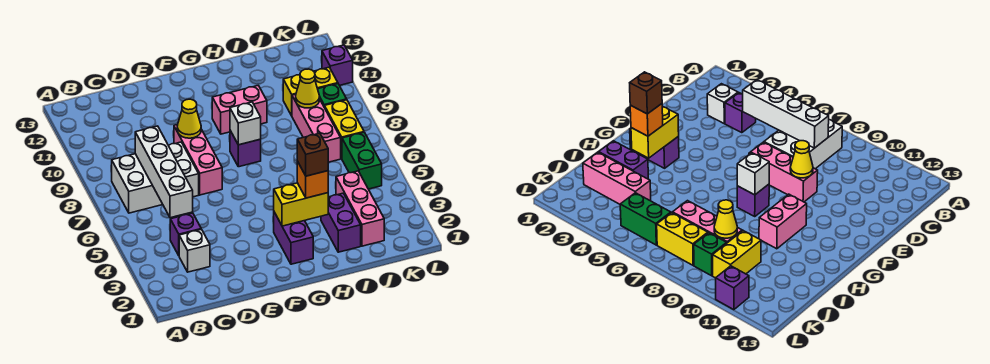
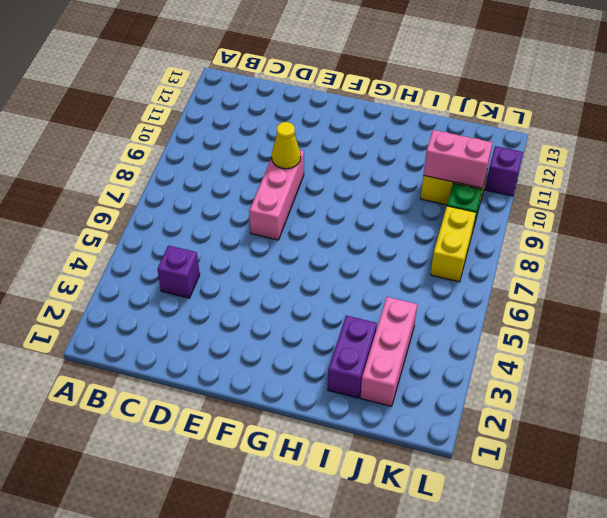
pink 1x2 brick [423,130,493,188] -> pink 1x2 brick moved to [212,86,267,134]
none -> white 2x3 brick [112,142,199,213]
none -> white 1x1 brick [179,229,210,272]
none -> purple 1x2 brick [274,212,313,264]

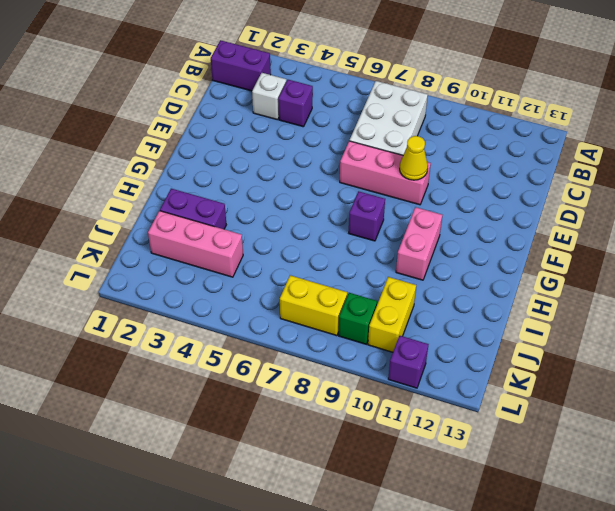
purple 1x2 brick [211,40,271,91] -> purple 1x2 brick moved to [274,212,313,264]
none -> pink 1x3 brick [292,94,341,162]
none -> green 1x2 brick [342,132,382,189]
none -> white 1x4 brick [135,126,193,218]

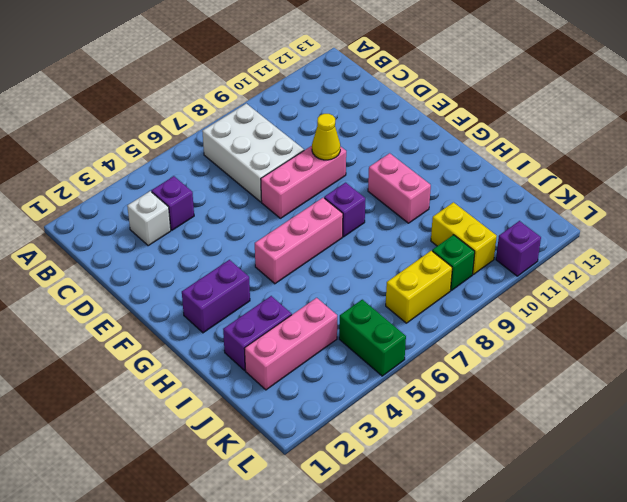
pink 1x3 brick [255,198,343,284] -> pink 1x3 brick moved to [292,94,341,162]
green 1x2 brick [339,300,406,376] -> green 1x2 brick turned to [342,132,382,189]
none -> white 1x4 brick [135,126,193,218]
none -> yellow 1x2 brick [274,183,328,226]
none -> white 1x1 brick [230,102,261,145]

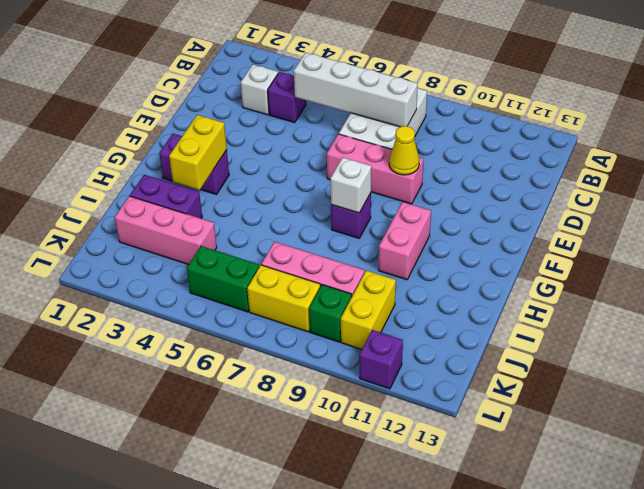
none -> yellow 1x1 cone [296,69,320,108]
none -> orange 1x1 brick [297,161,328,198]
none -> brown 1x1 brick [297,133,328,176]

